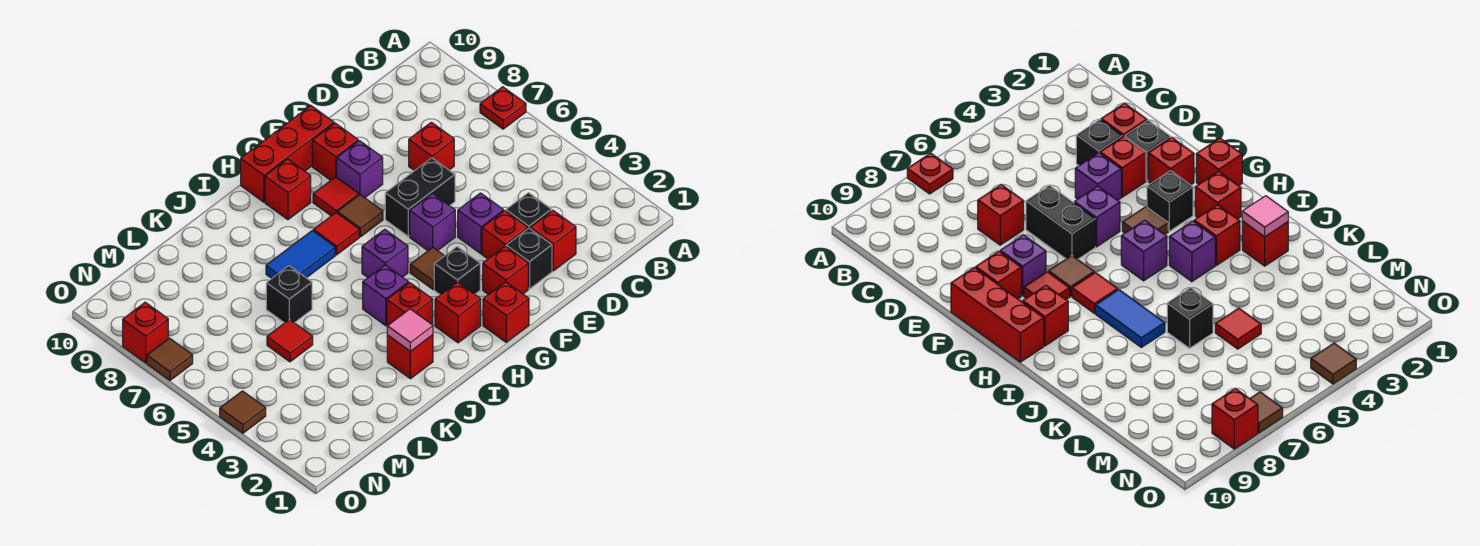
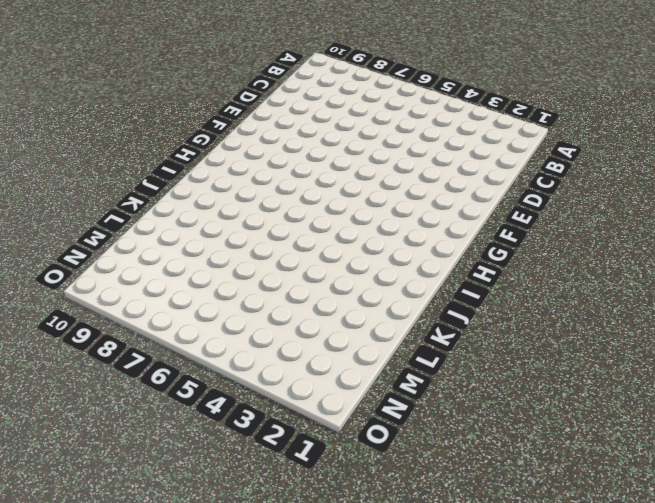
none -> red 1x1 plate [480,87,526,129]
none -> red 1x1 brick [530,210,576,271]
none -> black 1x1 brick [506,193,552,228]
none -> red 1x1 brick [409,122,454,171]

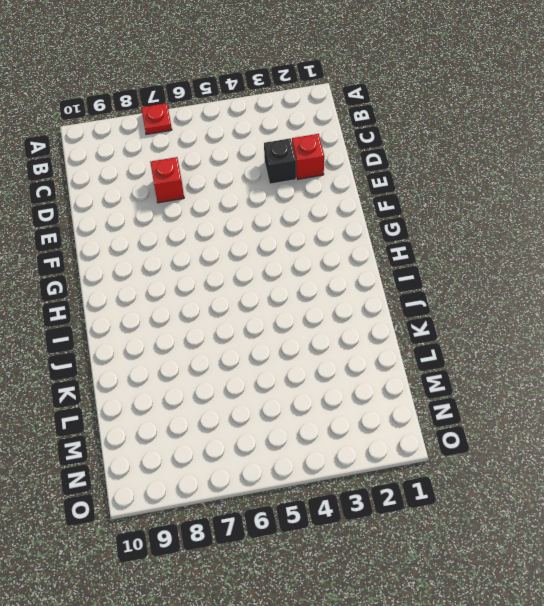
none -> black 1x1 brick [506,228,552,289]
none -> red 1x1 brick [482,211,528,259]
none -> purple 1x1 brick [458,193,504,254]
none -> black 1x2 brick [385,158,455,236]

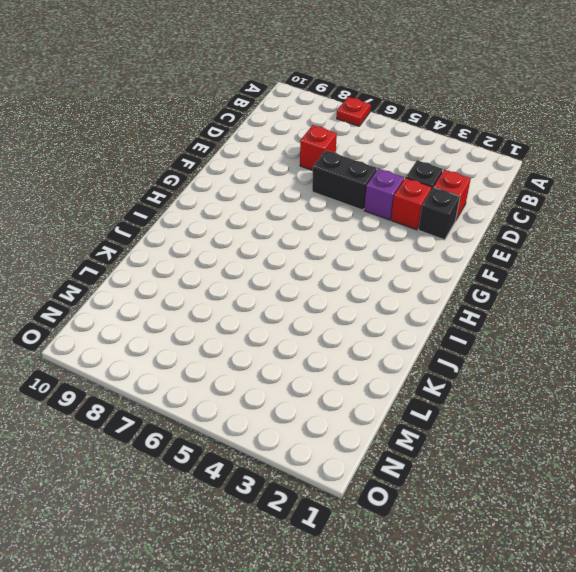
black 1x2 brick [312,150,377,210] -> black 1x2 brick turned to [385,158,455,236]
none -> red 1x1 brick [483,246,528,295]
none -> purple 1x1 brick [410,193,455,251]
none -> purple 1x1 brick [337,141,383,198]
none -> red 1x1 brick [312,123,358,180]

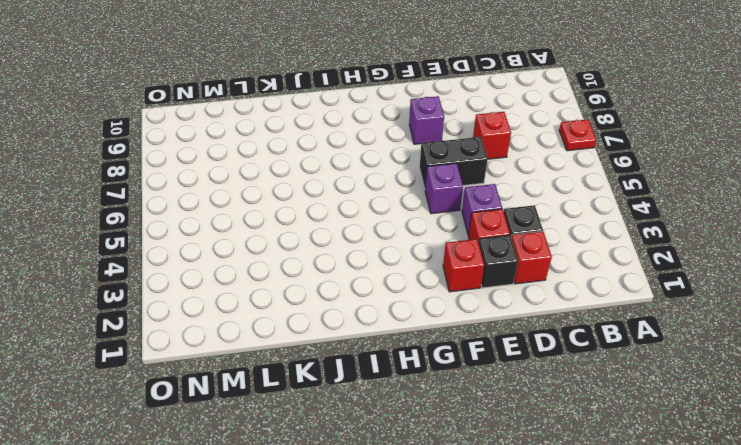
none -> red 1x1 brick [312,123,358,180]
none -> red 1x3 brick [241,106,334,202]
none -> red 1x1 brick [483,282,529,342]
none -> black 1x1 brick [434,247,480,295]

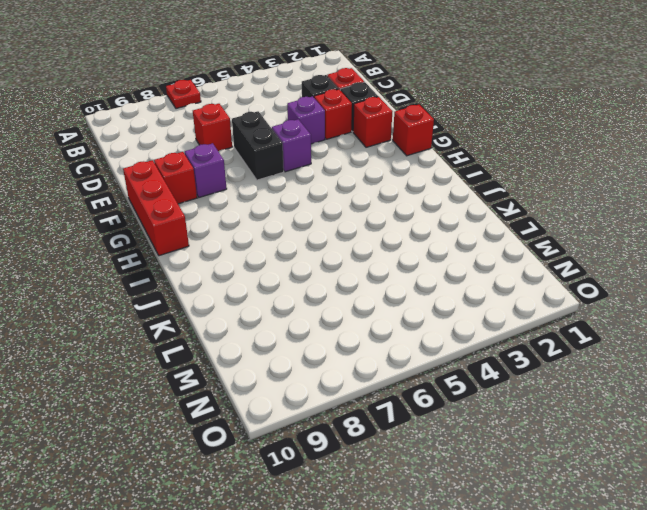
none -> black 1x1 brick [434,247,480,295]
none -> brown 1x1 tile [410,247,444,289]
none -> brown 1x1 tile [337,195,383,237]
none -> red 1x1 tile [313,177,359,216]

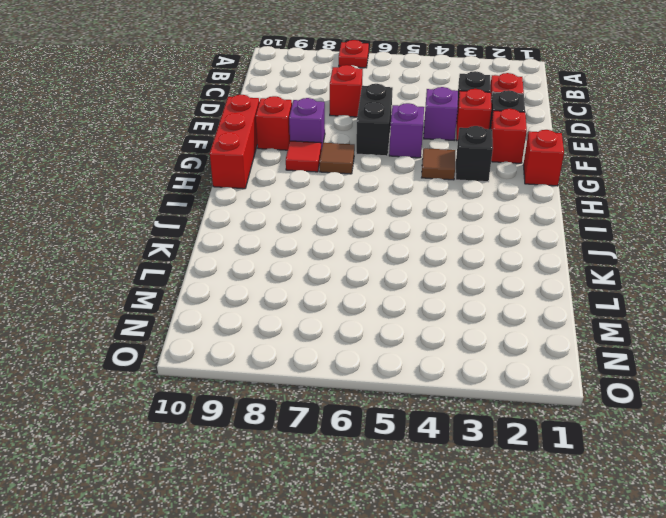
none -> red 1x1 brick [435,282,481,343]
none -> purple 1x1 brick [362,229,408,277]
none -> red 1x1 tile [313,213,359,255]
none -> red 1x1 brick [265,159,311,220]

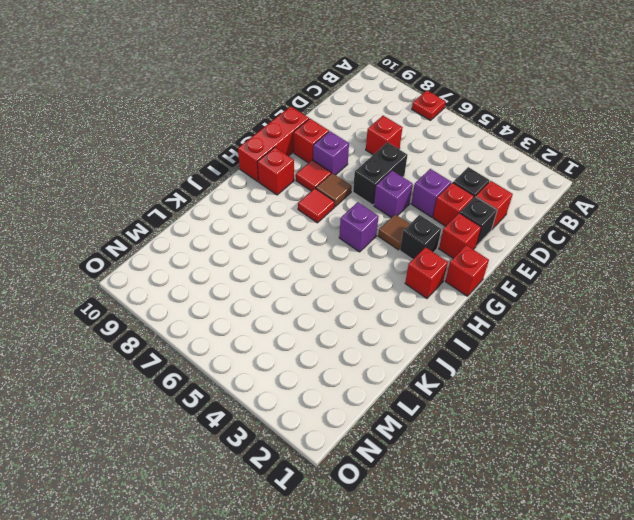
none -> red 1x1 brick [387,283,433,326]
none -> purple 1x1 brick [363,265,408,325]
none -> blue 1x2 tile [266,230,335,278]
none -> red 1x1 brick [387,335,433,379]

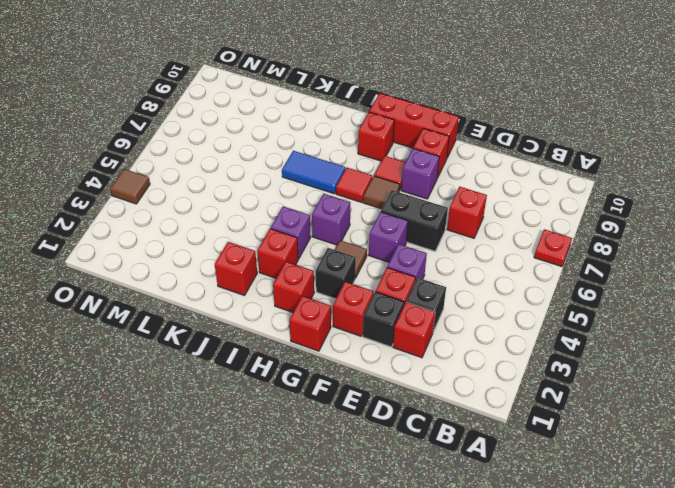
none -> black 1x1 brick [266,266,312,323]
none -> red 1x1 tile [267,319,313,362]
none -> brown 1x1 tile [147,338,193,380]
none -> red 1x1 brick [123,302,168,363]

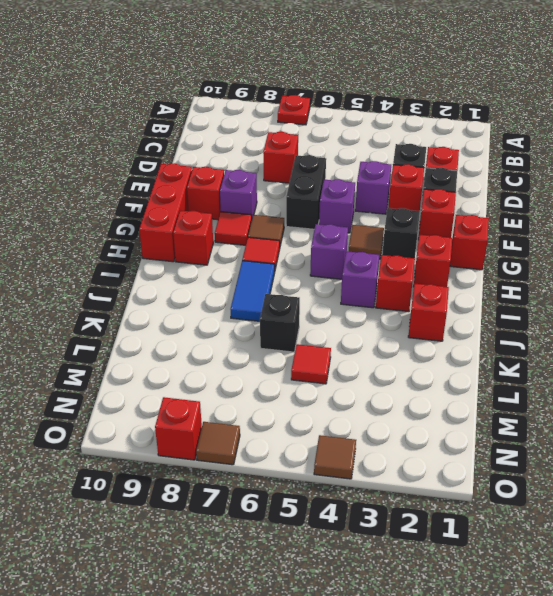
none -> pink 1x1 tile [387,309,433,351]

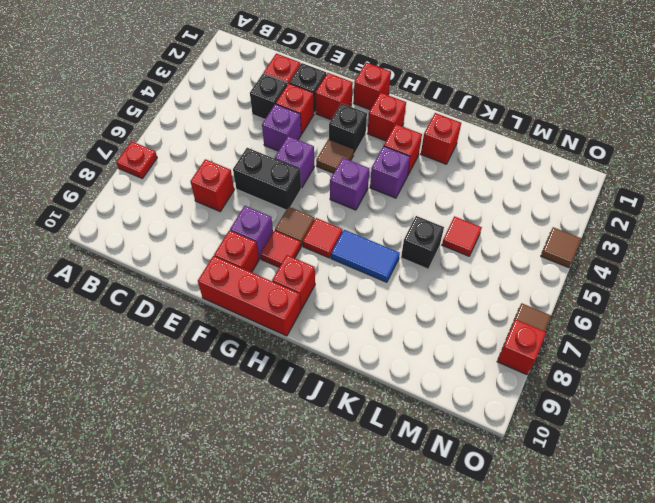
none -> pink 1x1 tile [387,309,433,351]

